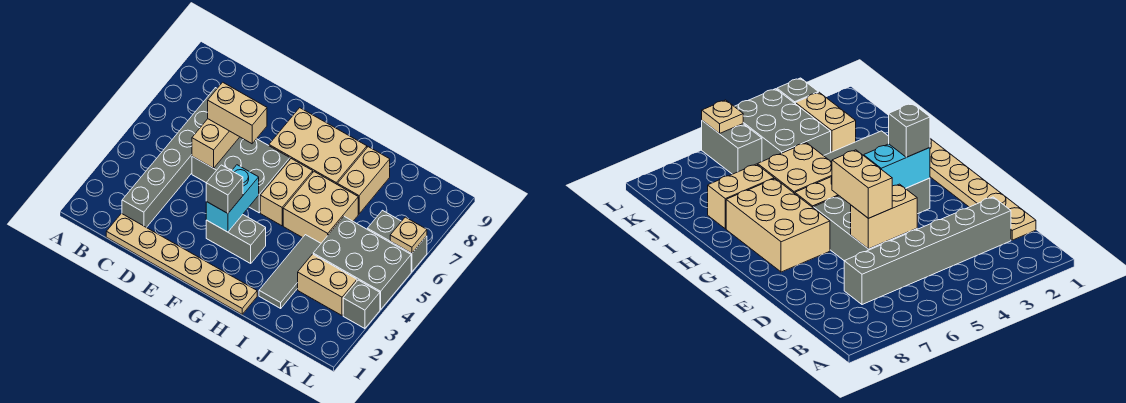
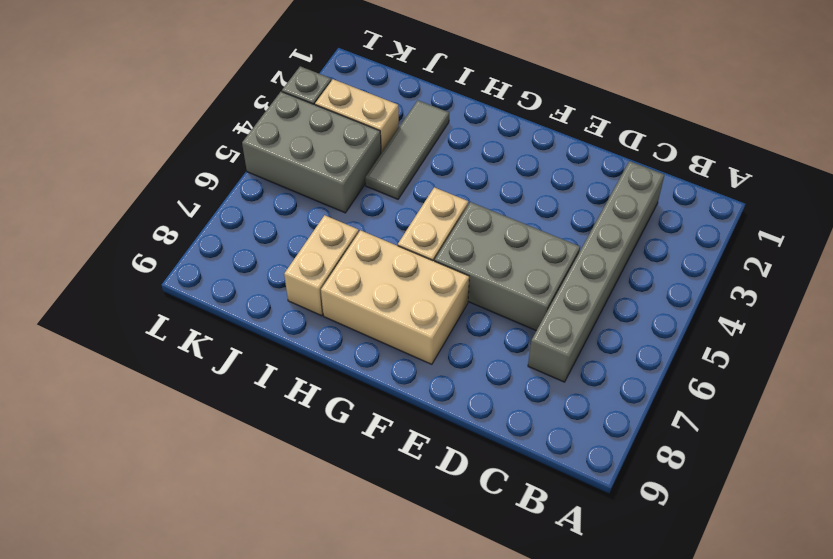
none -> tan 1x6 plate [106,214,257,314]
none -> grey 1x2 brick [206,215,266,263]
none -> tan 2x2 brick [283,172,358,243]

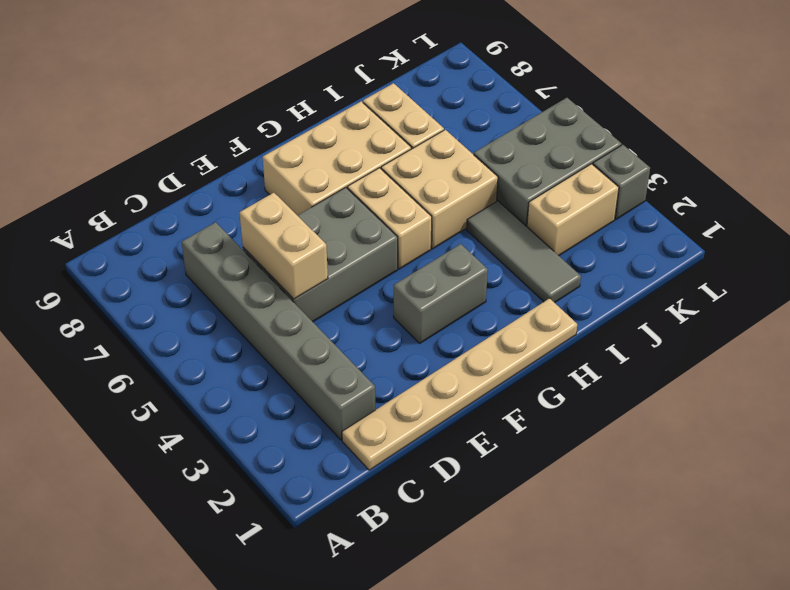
none -> grey 1x2 brick [367,210,427,272]
none -> cyan 1x2 brick [206,165,259,232]
none -> tan 1x1 plate [390,217,427,253]

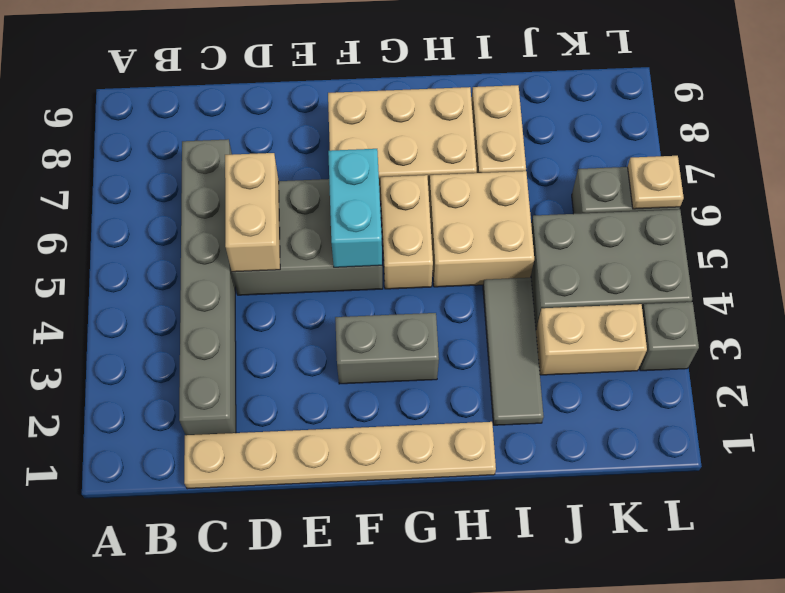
cyan 1x2 brick [328,149,382,267] -> cyan 1x2 brick moved to [206,165,259,232]
none -> tan 1x2 brick [208,82,267,144]
none -> grey 1x1 brick [206,165,243,213]

